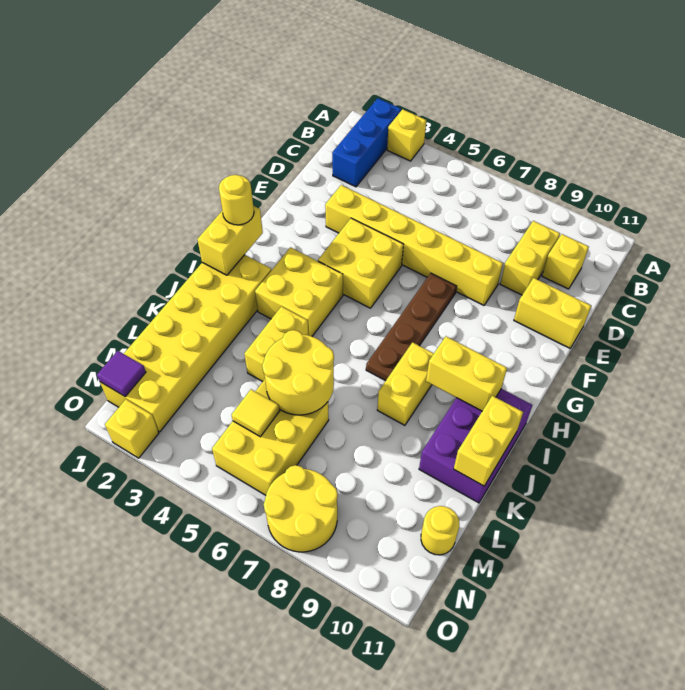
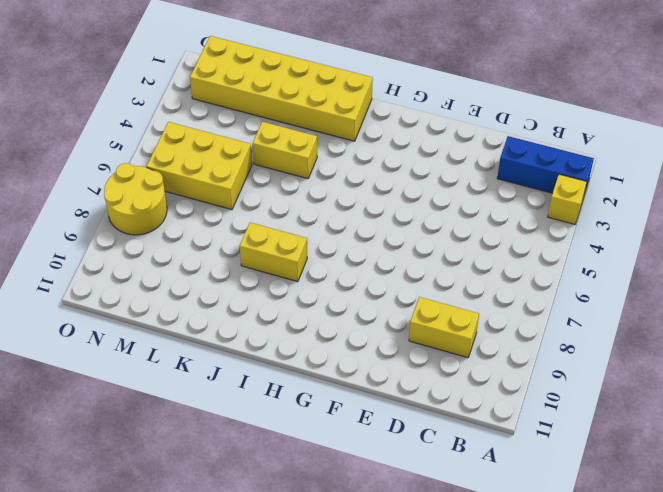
none -> yellow 1x1 brick [542,234,589,289]
none -> yellow 1x6 brick [325,185,503,305]
none -> yellow 1x2 brick [514,278,591,348]

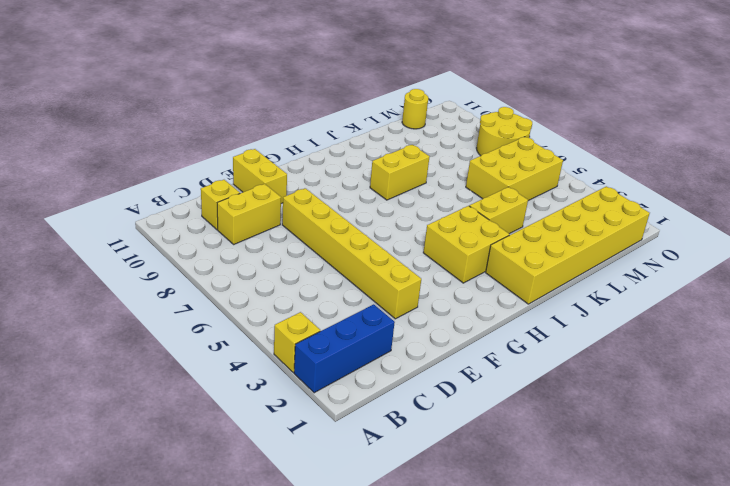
none -> yellow 2x2 brick [318,218,404,308]
none -> brown 1x4 plate [366,273,457,381]
none -> purple 2x3 brick [419,389,532,503]

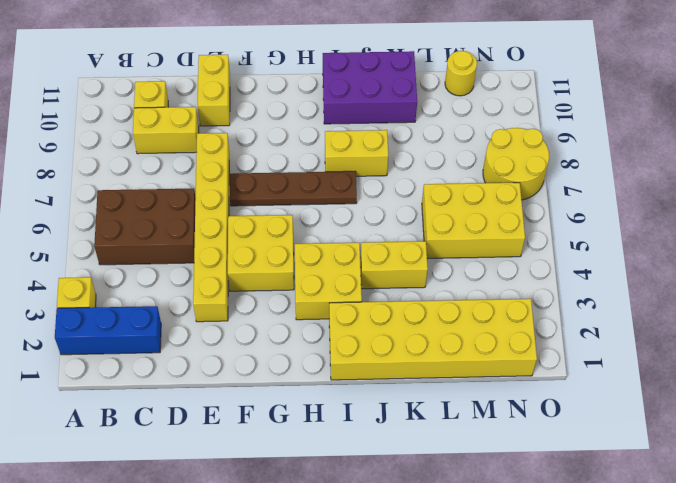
brown 2x3 brick [94,188,196,265] -> none
none -> yellow 1x1 brick [105,399,159,458]
none -> yellow 1x2 brick [197,206,263,275]
none -> yellow 1x2 brick [426,336,507,411]

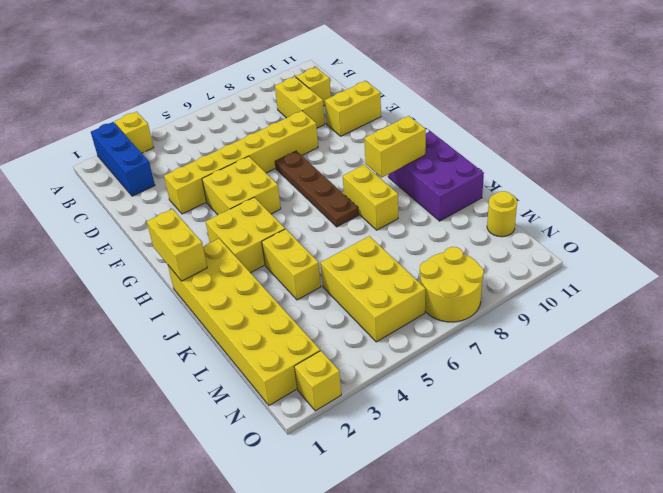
none -> yellow 1x2 brick [454,396,523,486]
none -> yellow 2x2 round brick [262,330,334,415]
none -> yellow 1x1 tile [232,389,279,437]

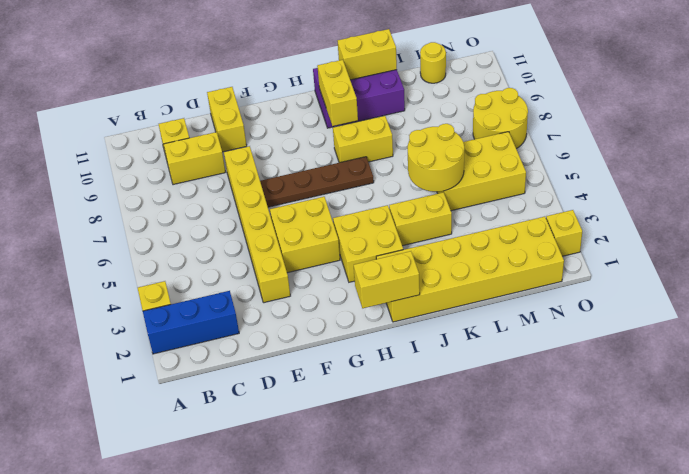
none -> yellow 1x1 tile [232,389,279,437]
none -> purple 1x1 tile [97,351,146,397]
none -> yellow 1x1 round brick [219,175,254,225]

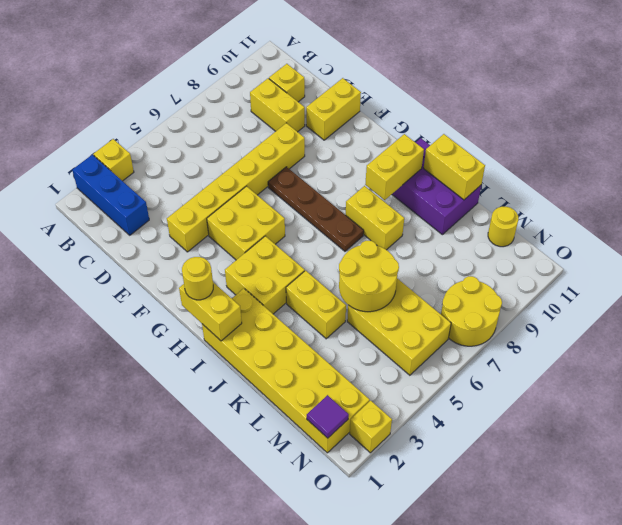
none -> yellow 1x1 tile [232,389,279,437]

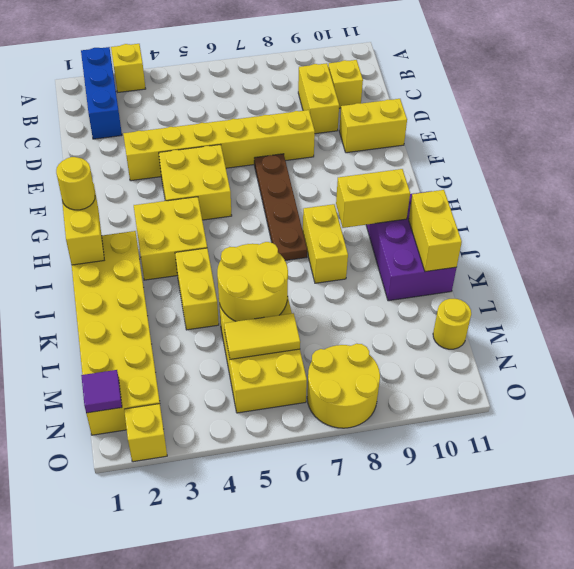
yellow 1x2 tile [224,313,300,359] -> yellow 1x1 tile [232,389,279,437]

